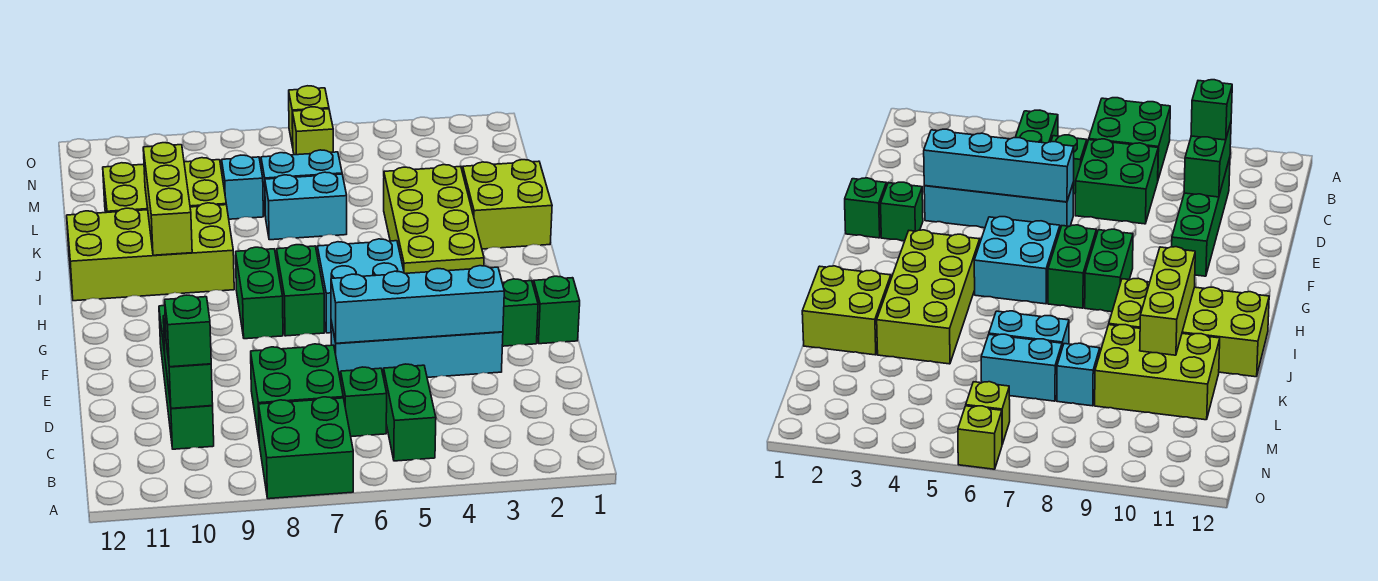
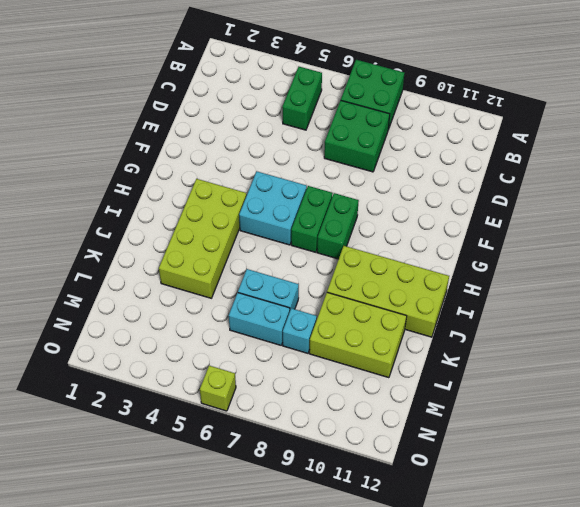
none -> green 1x1 brick [341,367,387,437]
none -> green 1x4 brick [159,306,214,449]
none -> cyan 1x4 brick [331,321,503,381]

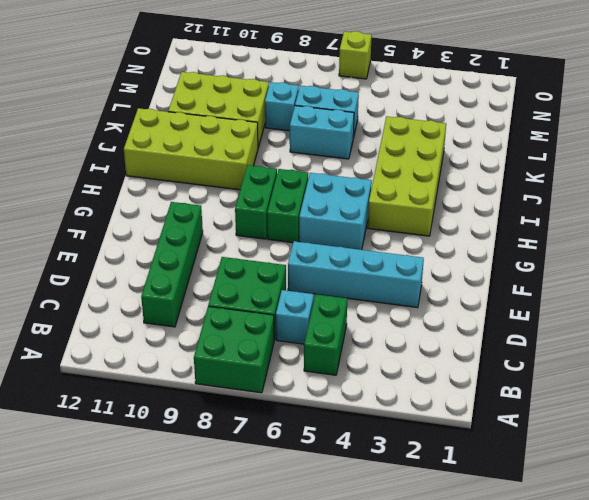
cyan 1x1 brick [276,290,314,344] -> green 1x1 brick [341,367,387,437]
none -> green 1x1 brick [534,276,580,344]
none -> green 1x1 brick [502,279,538,346]
none -> lime 2x2 brick [463,160,552,249]

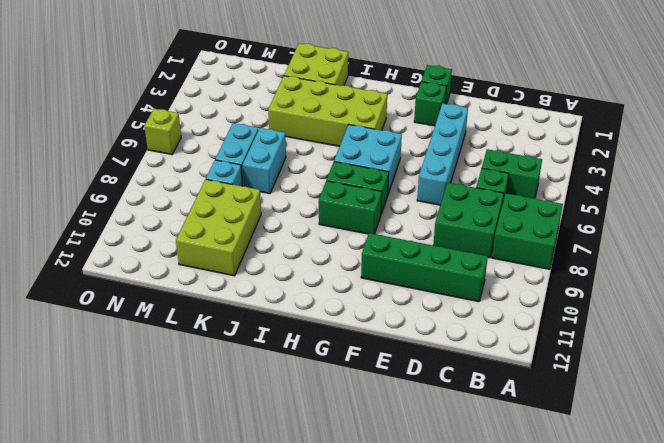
none -> lime 2x4 brick [67,203,234,301]
none -> lime 1x1 brick [292,107,333,155]
none -> green 1x2 brick [163,316,213,408]

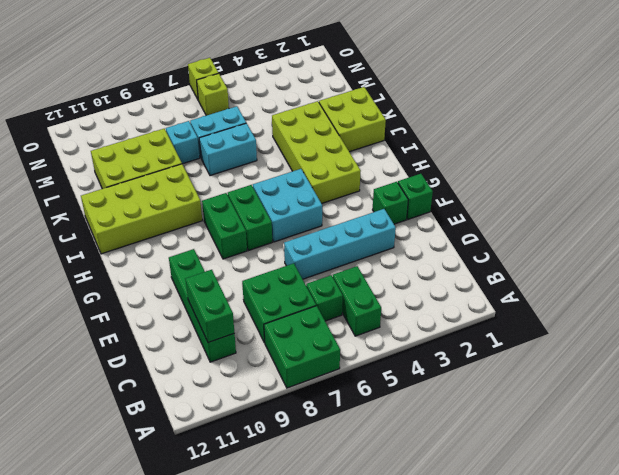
none -> cyan 1x4 brick [331,266,504,343]
none -> lime 1x3 brick [143,143,192,255]
none -> green 1x1 brick [165,295,211,367]

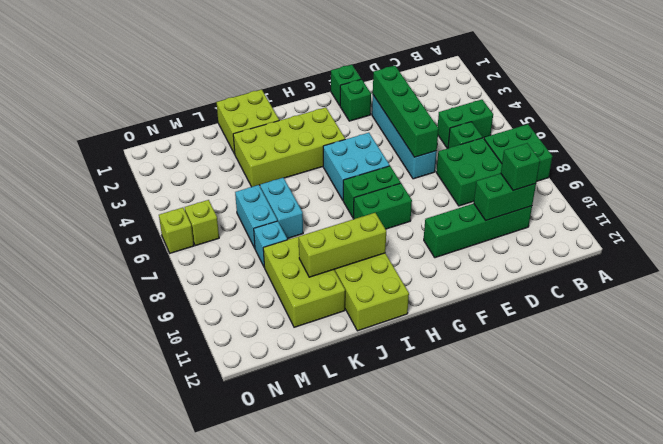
green 1x4 brick [373,66,439,157] -> cyan 1x4 brick [331,266,504,343]

